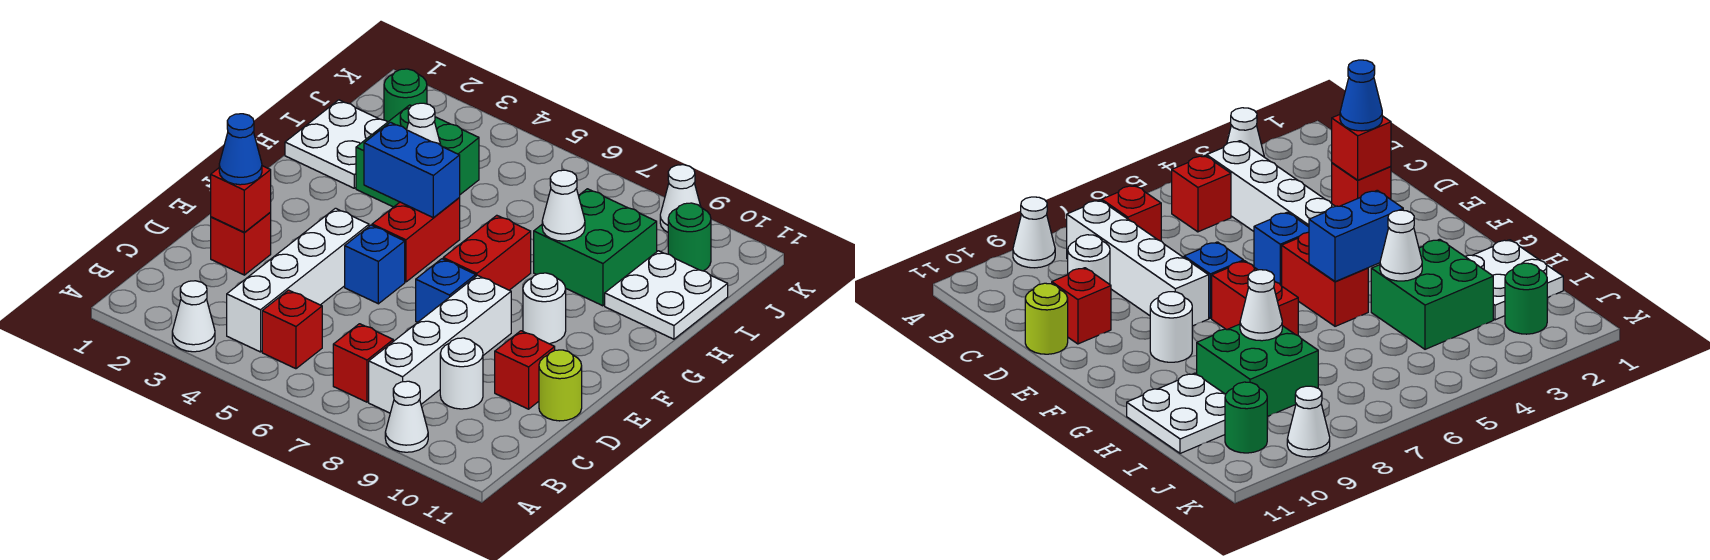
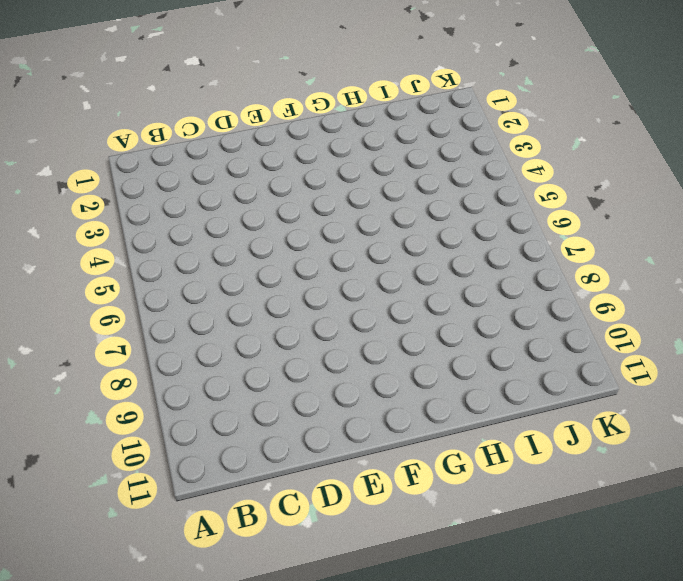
none -> white 1x1 cone [172,281,215,352]
none -> white 1x1 cone [385,381,428,452]
none -> white 1x4 brick [227,208,369,352]

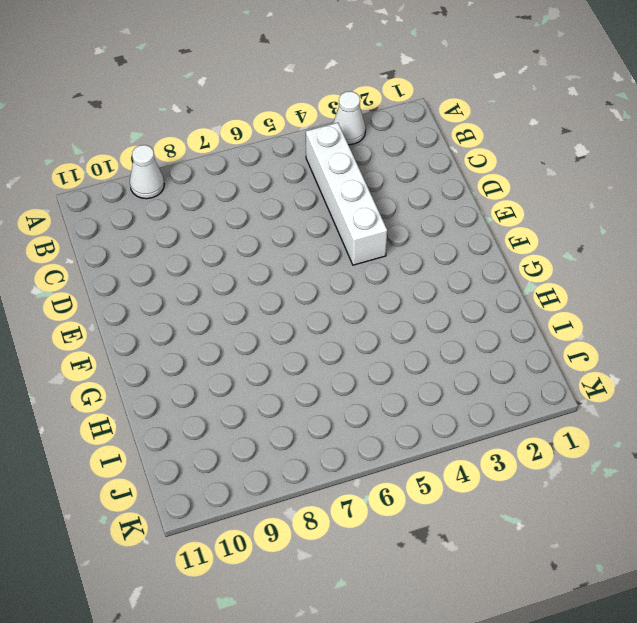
none -> red 1x1 brick [262,290,322,369]
none -> red 1x1 brick [333,324,393,402]
none -> white 1x4 brick [369,275,511,413]

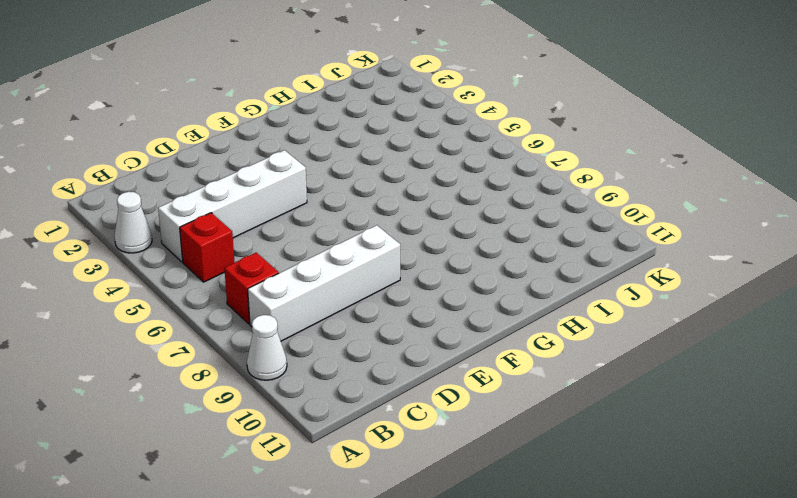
none -> white 1x1 round brick [440,338,483,409]
none -> red 1x1 brick [211,213,271,275]
none -> red 1x1 brick [495,331,555,409]

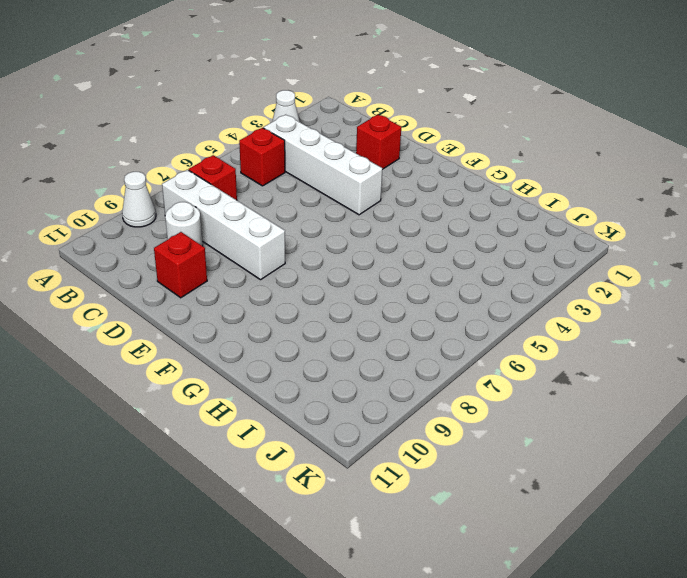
none -> lime 1x1 round brick [539,350,582,421]
none -> blue 1x1 brick [345,225,405,304]
none -> blue 1x1 brick [416,259,476,322]

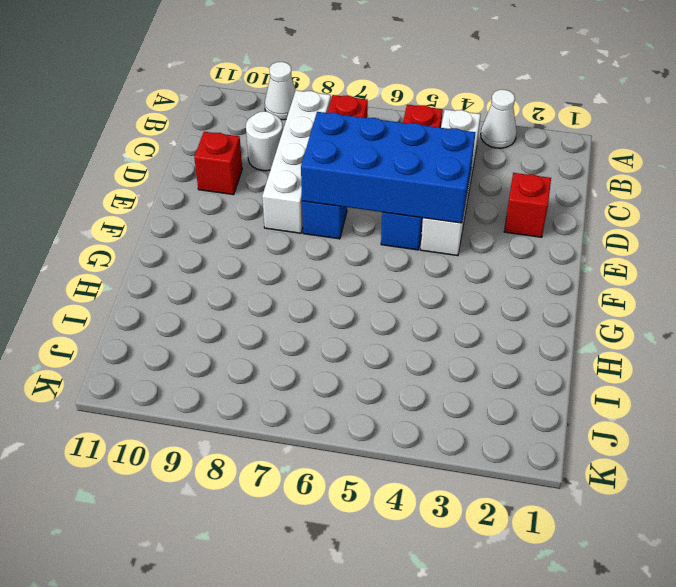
blue 2x4 brick [301,112,476,223] -> none
none -> lime 1x1 round brick [539,350,582,421]
none -> red 1x2 brick [372,198,460,282]
none -> red 1x2 brick [443,215,531,290]

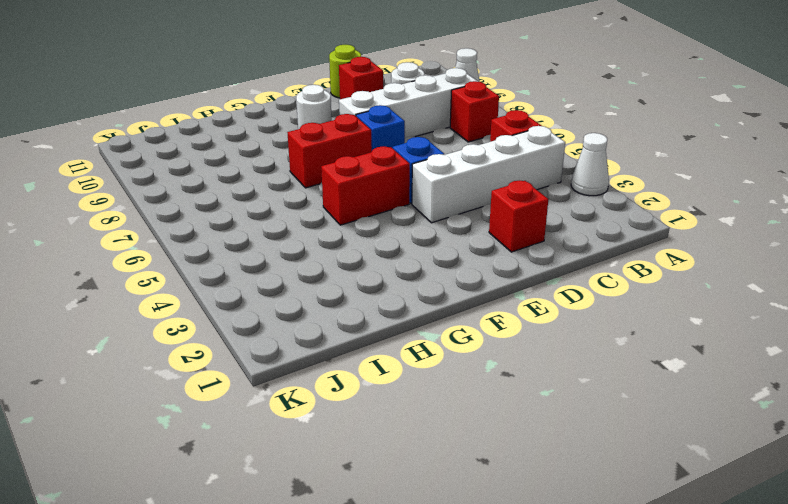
none -> white 2x2 plate [285,100,387,188]
none -> green 2x2 brick [356,105,479,207]
none -> green 2x2 brick [534,189,657,306]

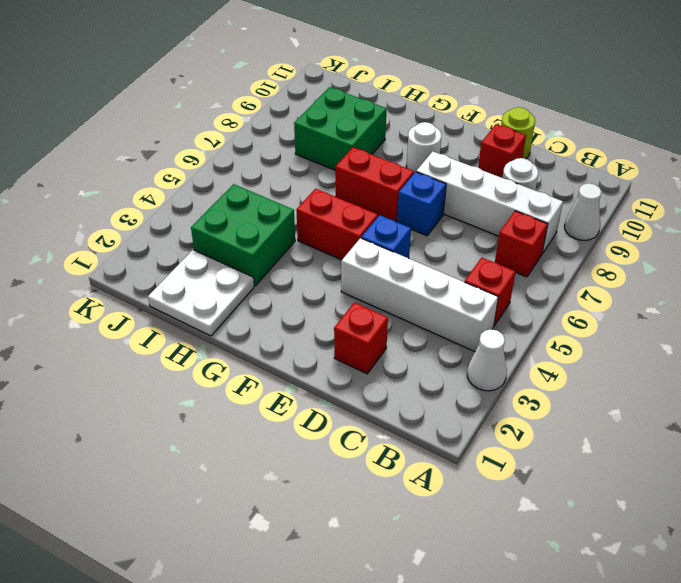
none -> white 2x2 plate [605,251,728,339]
none -> green 1x1 round brick [384,69,427,122]
none -> green 1x1 round brick [668,203,711,271]

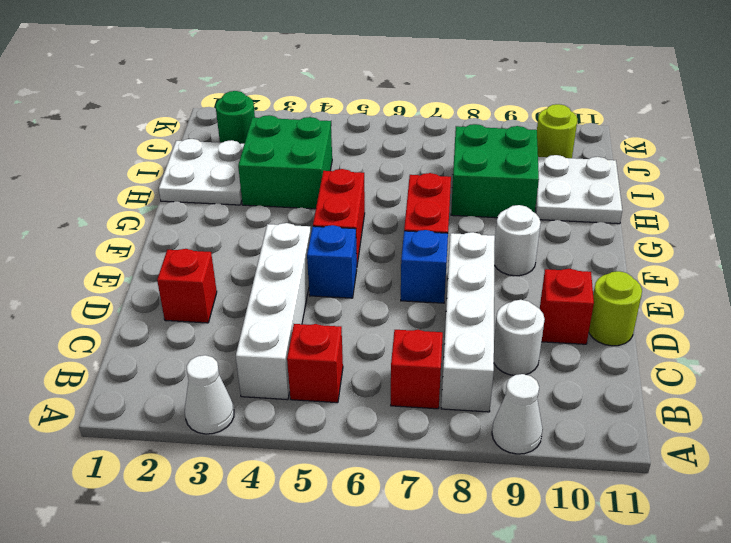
lime 1x1 round brick [537,104,577,158] -> green 1x1 round brick [668,203,711,271]
none -> white 1x1 cone [660,165,701,232]
none -> red 1x1 brick [211,166,271,232]
none -> blue 1x2 brick [364,122,460,218]

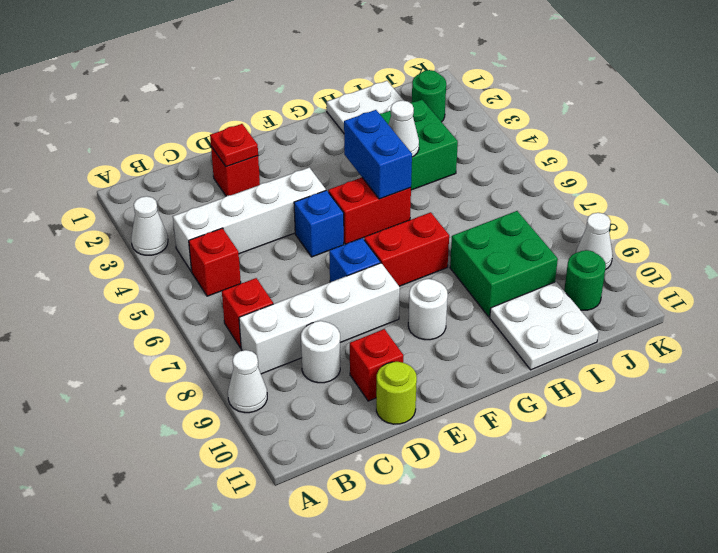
red 1x1 plate [210,124,258,167] -> red 1x1 brick [211,166,271,232]
none -> white 1x1 cone [542,170,585,241]
none -> blue 1x1 cone [219,114,262,185]

